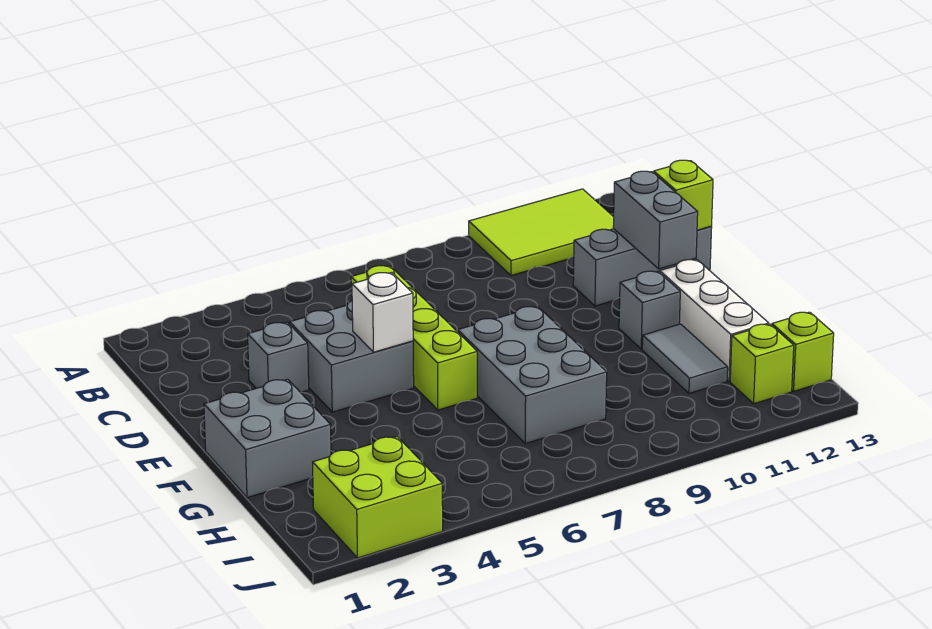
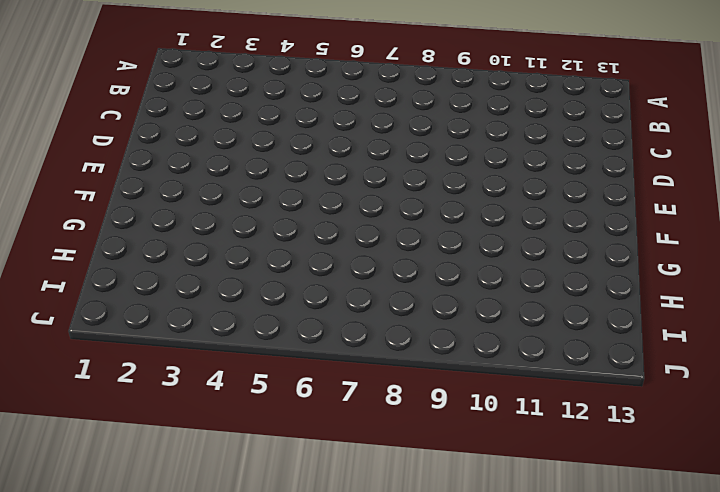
none -> lime 2x3 tile [469,189,614,276]
none -> lime 1x4 brick [351,266,477,410]
none -> grey 1x1 brick [248,322,309,392]

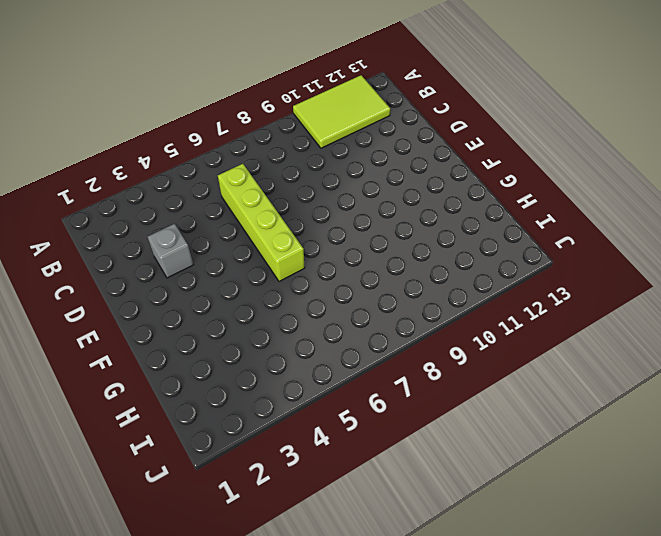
none -> grey 2x2 brick [290,301,414,412]
none -> grey 1x3 brick [573,226,712,306]
none -> grey 2x2 brick [204,379,331,498]

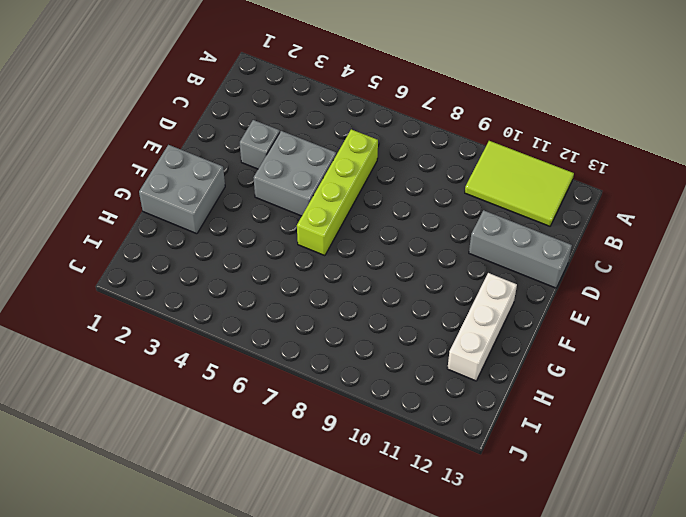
none -> grey 2x3 brick [458,306,607,444]
none -> grey 1x1 brick [619,271,680,349]
none -> grey 1x2 tile [642,324,728,393]

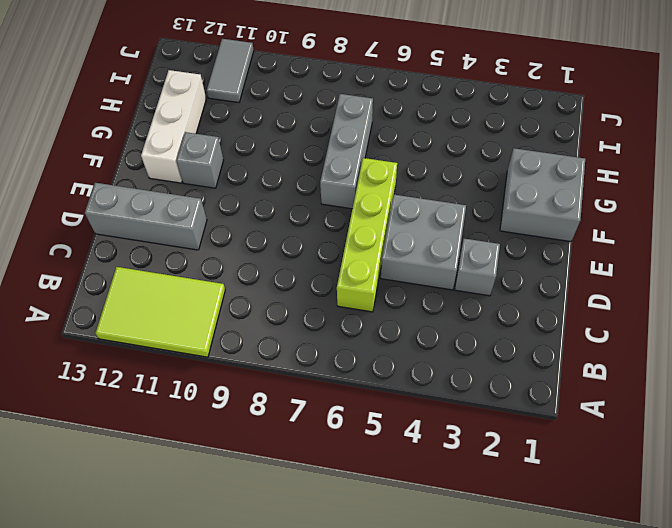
grey 1x3 brick [320,94,373,209] -> grey 2x3 brick [458,306,607,444]
grey 1x2 tile [207,39,254,103] -> grey 1x2 tile moved to [642,324,728,393]
none -> lime 2x2 brick [313,437,443,558]
none -> lime 1x1 brick [730,324,794,404]
none -> lime 1x1 brick [772,312,834,391]

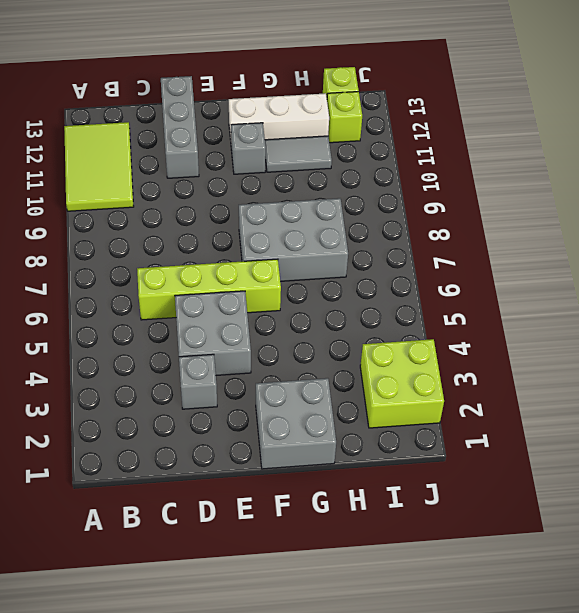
none -> grey 1x2 brick [613,171,698,269]
none -> lime 1x1 brick [654,160,713,230]
none -> white 1x1 brick [352,272,413,352]

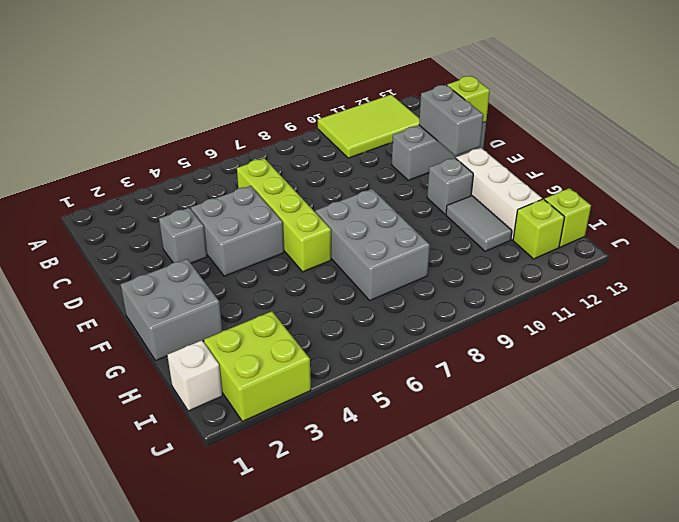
white 1x1 brick [167,340,222,411] -> white 1x1 brick moved to [352,272,413,352]

